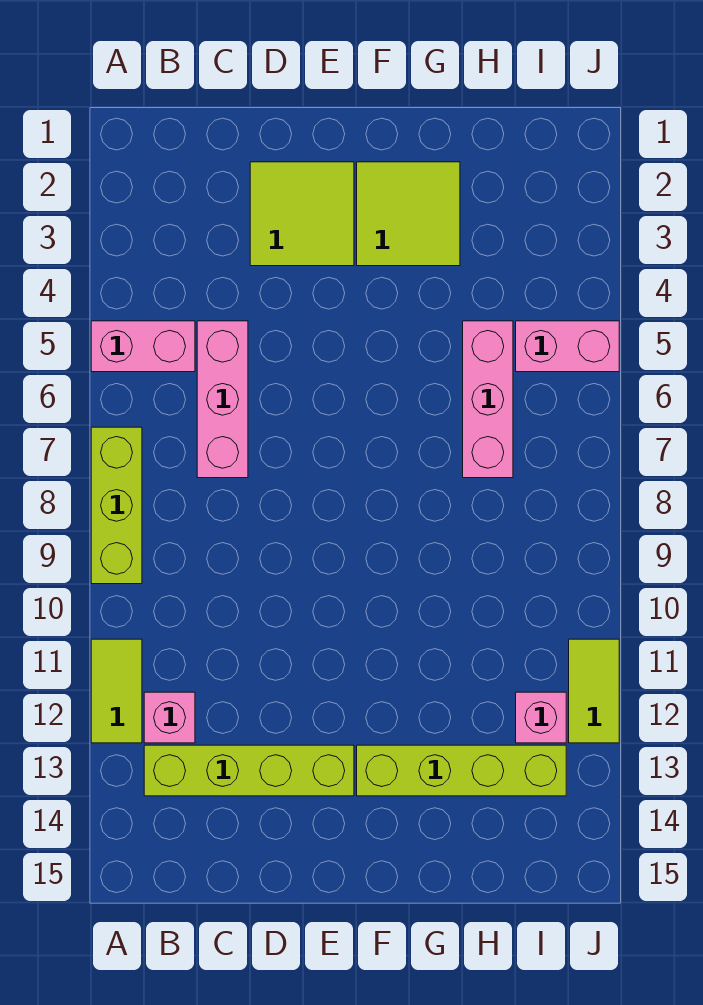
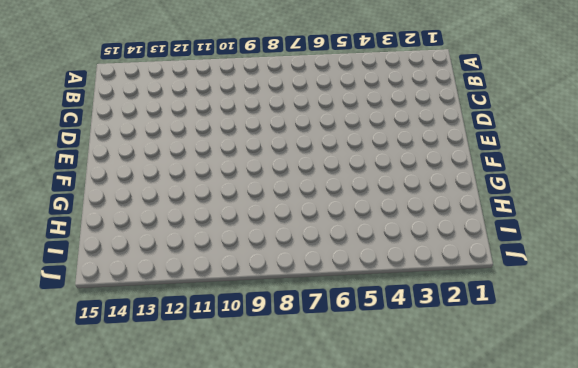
none -> pink 1x2 brick [91,321,195,372]
none -> lime 1x3 brick [91,427,142,584]
none -> lime 1x2 tile [91,639,142,743]

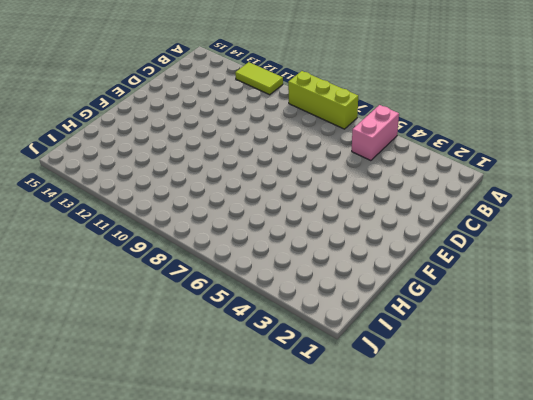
none -> pink 1x1 brick [144,692,195,743]
none -> lime 1x4 brick [144,745,354,796]
none -> pink 1x3 brick [197,321,248,478]

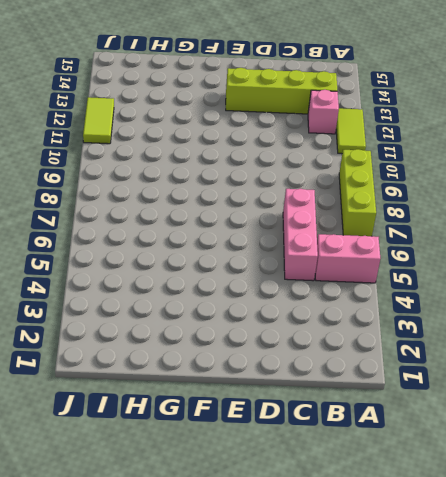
none -> lime 2x2 tile [250,162,354,266]
none -> lime 2x2 tile [357,162,460,266]
none -> lime 1x4 brick [357,745,566,796]

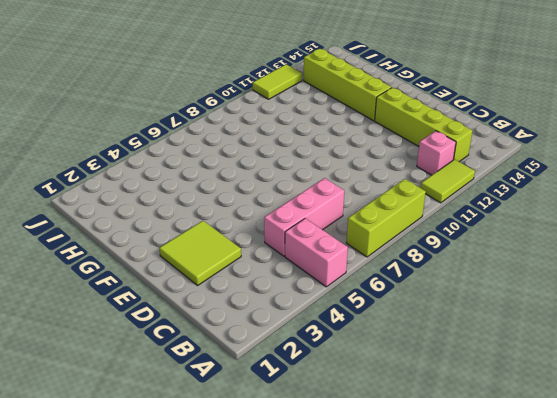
none -> lime 2x2 tile [357,162,460,266]
none -> pink 1x3 brick [463,321,513,478]
none -> pink 1x2 brick [516,321,619,372]

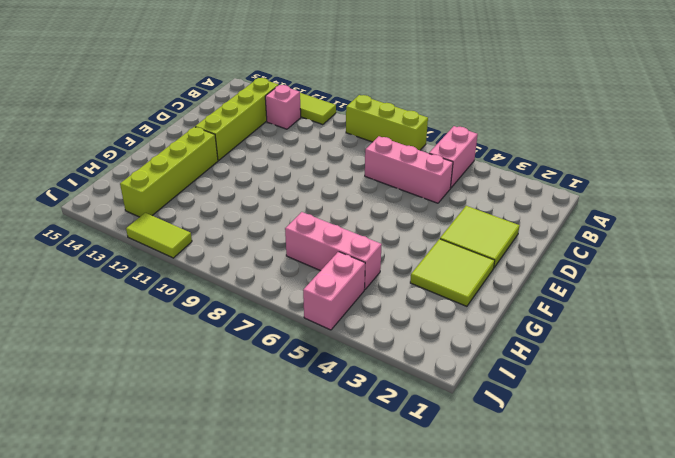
none -> pink 1x1 brick [516,692,566,743]

